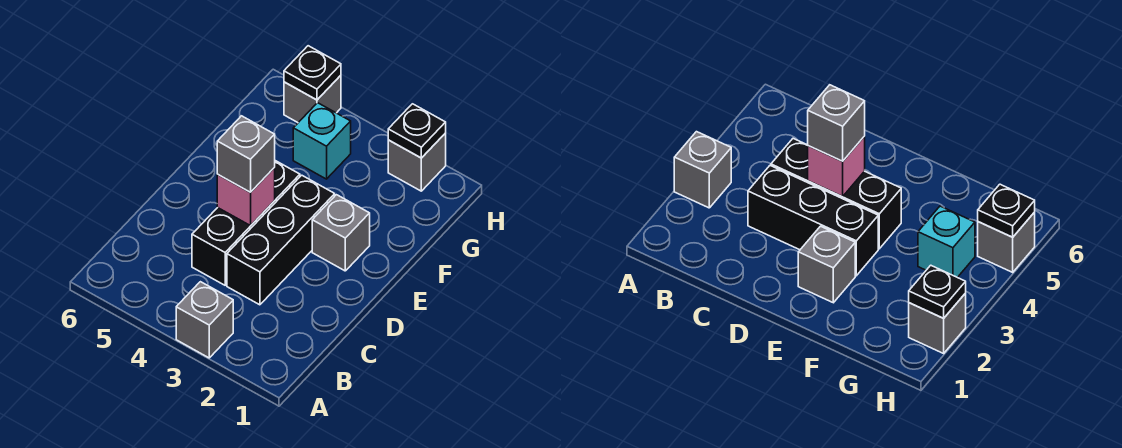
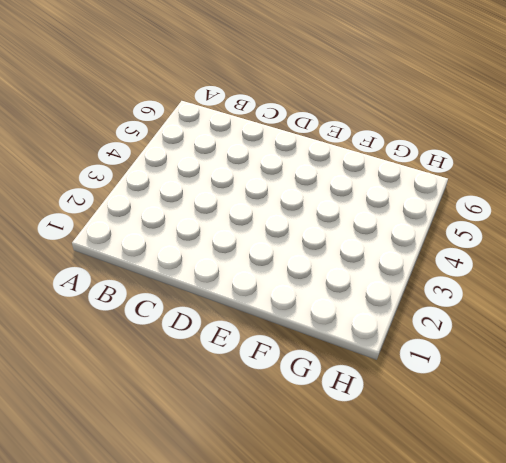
none -> grey 1x1 brick [176,282,233,358]
none -> black 1x3 brick [227,175,335,305]

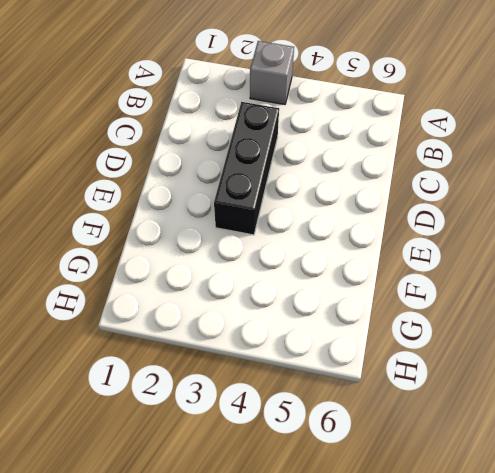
none -> black 1x3 brick [192,161,300,285]
none -> grey 1x1 brick [312,195,370,271]

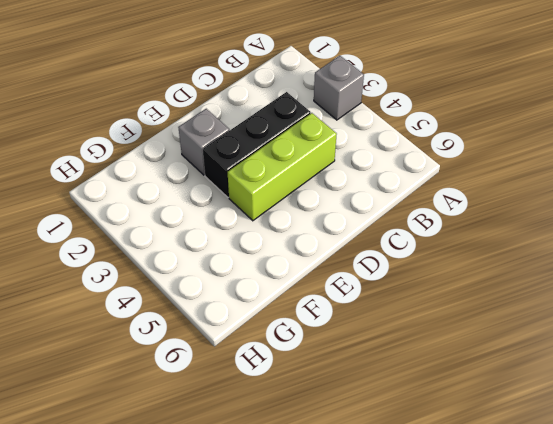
lime 1x3 brick [228,113,337,221] -> black 1x3 brick [192,161,300,285]
none -> cyan 1x1 brick [293,103,351,179]
none -> grey 1x1 brick [388,133,446,191]

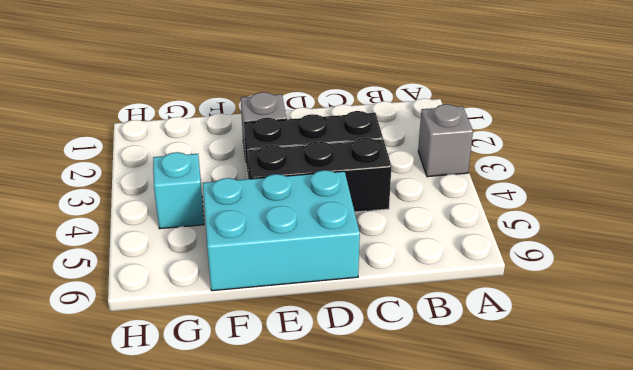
cyan 2x3 brick [203,170,360,291] -> none
none -> grey 1x1 brick [388,133,446,191]
none -> grey 1x1 brick [284,75,341,123]

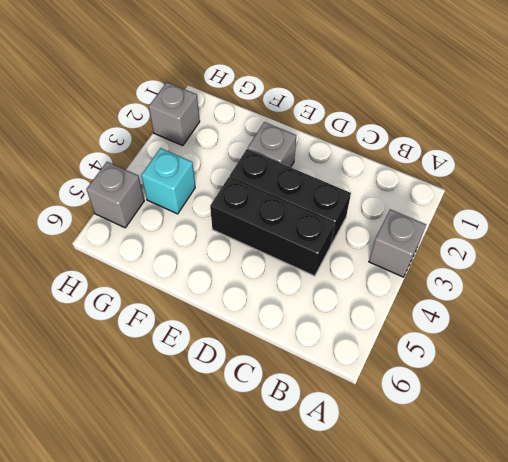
none -> pink 1x1 brick [217,168,275,226]
none -> black 1x1 plate [388,104,446,158]

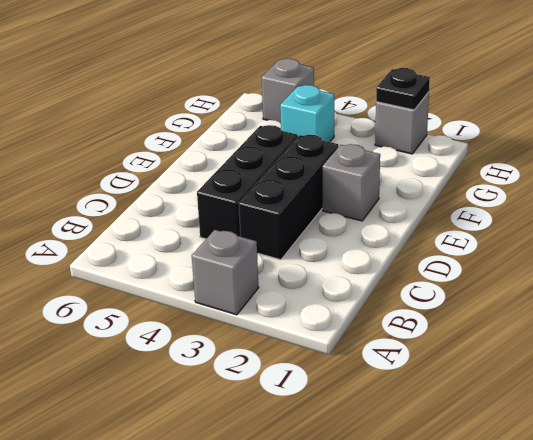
none -> pink 1x1 brick [217,168,275,226]
none -> black 1x1 plate [284,46,341,100]

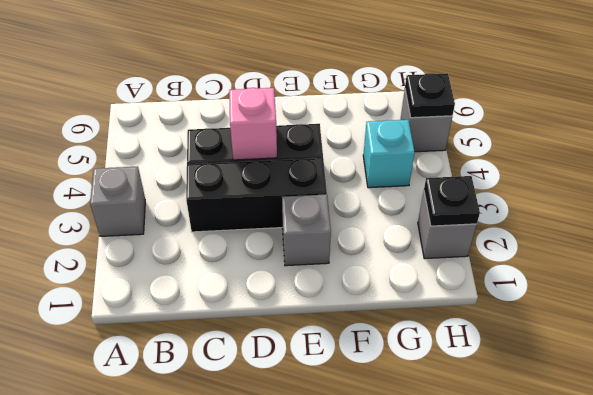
none -> grey 1x1 brick [217,116,275,192]

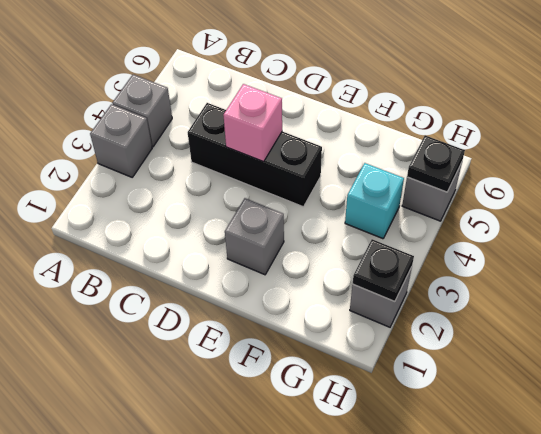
grey 1x1 brick [112,75,172,147] -> grey 1x1 brick moved to [217,116,275,192]
none -> black 1x3 brick [227,175,335,305]

